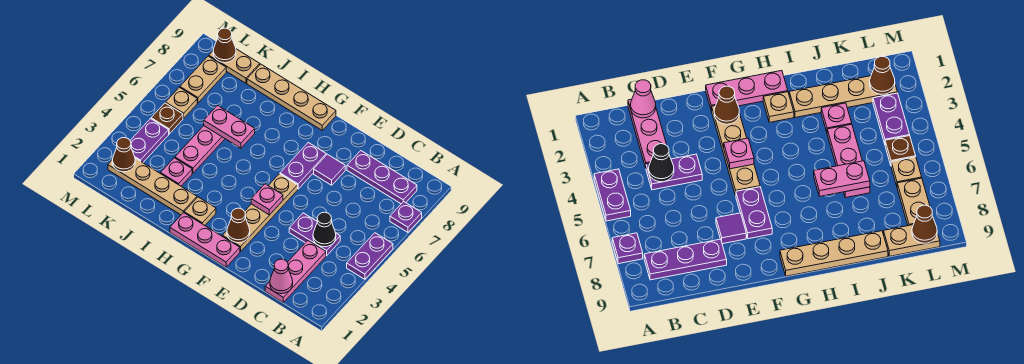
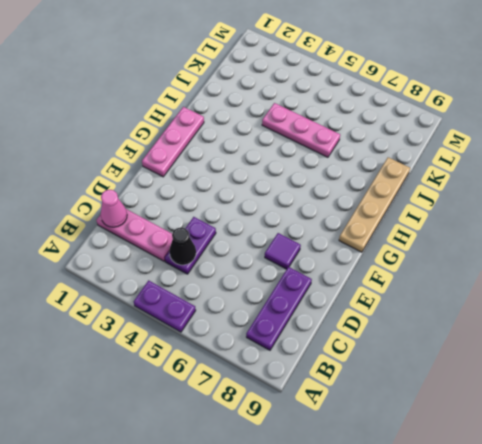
none -> purple 1x1 plate [390,201,422,232]
none -> tan 1x4 plate [222,174,298,252]
none -> purple 1x2 plate [280,143,326,189]

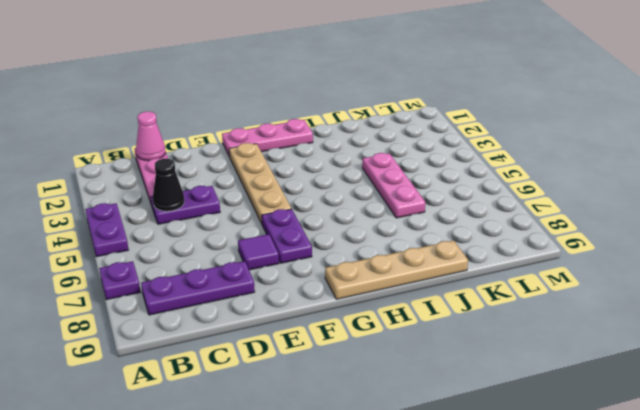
none -> tan 1x1 plate [184,197,216,225]
none -> tan 1x4 plate [108,158,197,215]
none -> pink 1x1 plate [161,158,192,186]

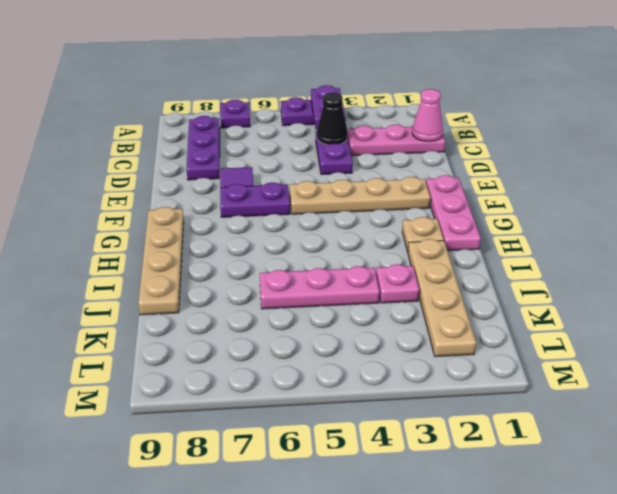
purple 1x2 plate [311,85,346,129] -> purple 1x2 plate turned to [130,119,169,163]
none -> tan 1x2 plate [209,49,260,83]
none -> brown 1x1 plate [151,103,183,134]
none -> tan 1x1 plate [166,87,197,118]

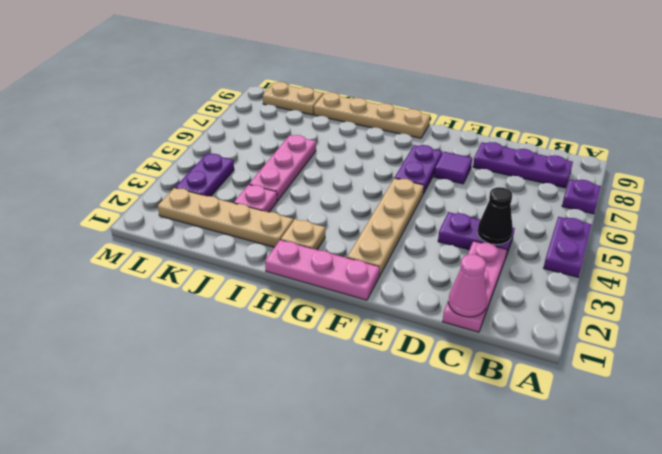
none -> brown 1x1 plate [151,103,183,134]
none -> tan 1x1 plate [166,87,197,118]
none -> tan 1x2 plate [180,56,226,103]

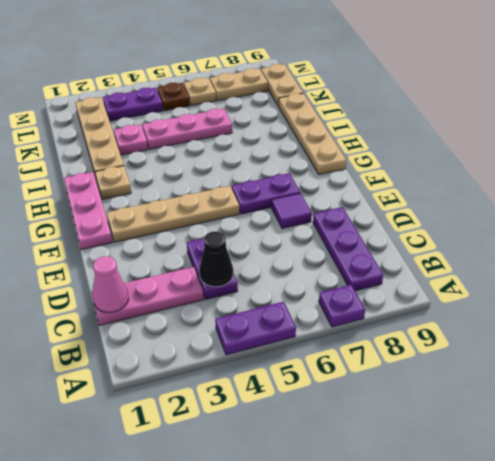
none -> brown 1x1 cone [227,208,250,243]
none -> pink 1x1 plate [251,184,283,215]
none -> pink 1x2 plate [204,106,255,148]

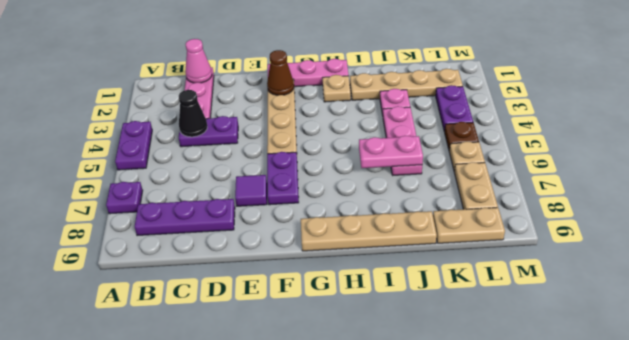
none -> pink 1x1 plate [251,184,283,215]
none -> brown 1x1 cone [112,138,135,172]
none -> brown 1x1 cone [213,28,236,63]

